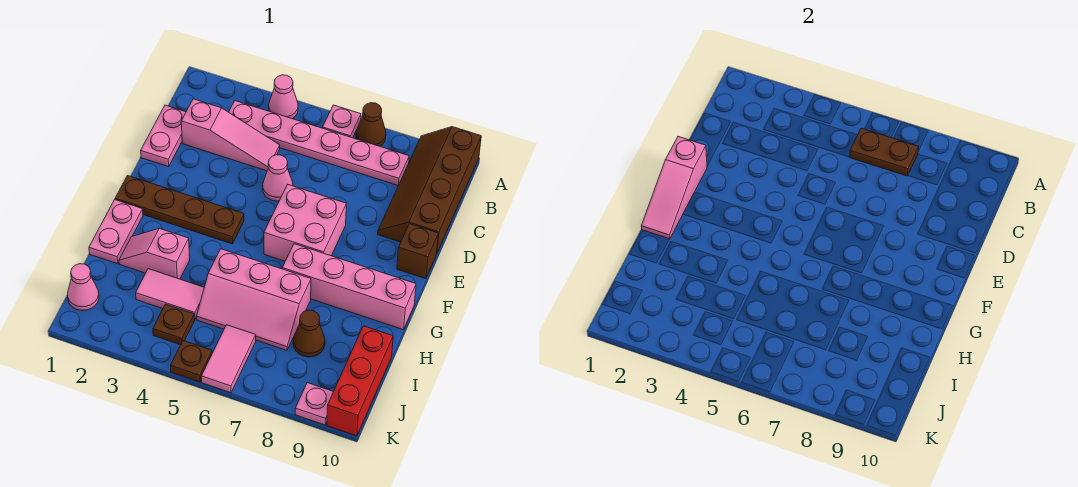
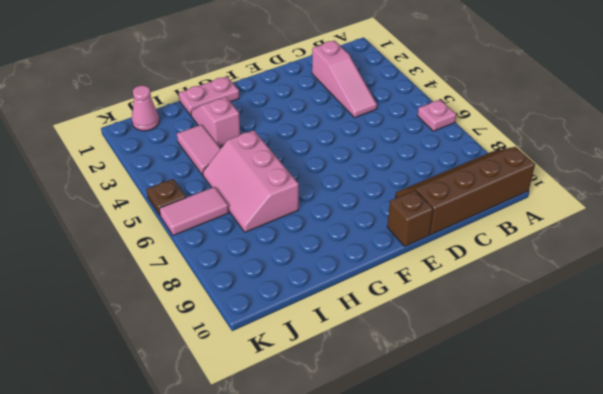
none -> pink 1x1 cone [269,75,298,119]
none -> brown 1x1 cone [356,103,386,146]
none -> pink 1x6 plate [229,101,409,185]

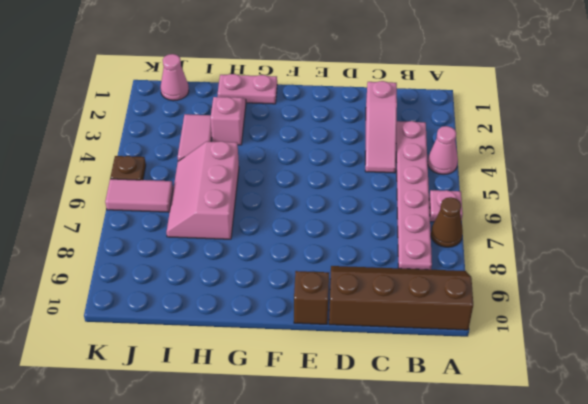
none -> pink 1x2 plate [141,105,186,167]
none -> pink 1x1 cone [263,155,293,201]
none -> pink 2x2 brick [264,185,346,261]

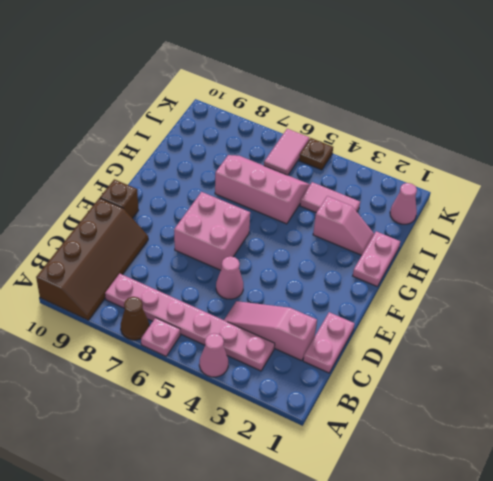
none -> brown 1x4 plate [115,176,244,244]
none -> pink 1x4 brick [282,244,416,330]
none -> brown 1x1 cone [293,310,325,357]

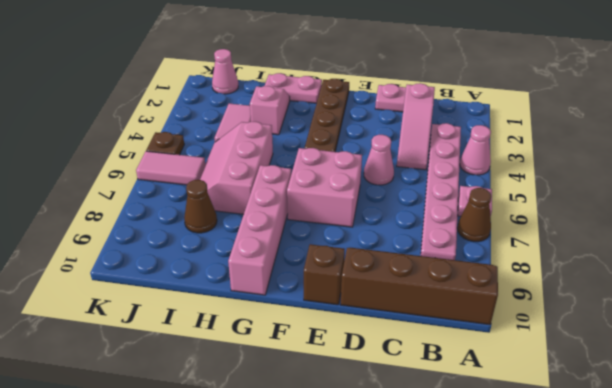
none -> red 1x3 brick [327,326,393,436]
none -> brown 1x1 plate [153,304,195,345]
none -> pink 1x1 plate [295,383,333,425]

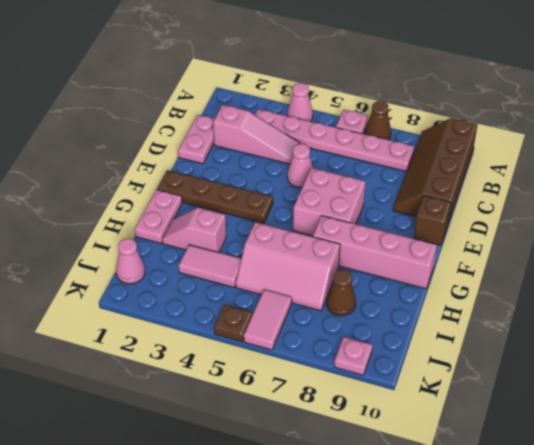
none -> red 1x3 brick [327,326,393,436]
none -> brown 1x1 plate [153,304,195,345]
none -> brown 1x2 plate [850,128,918,176]

